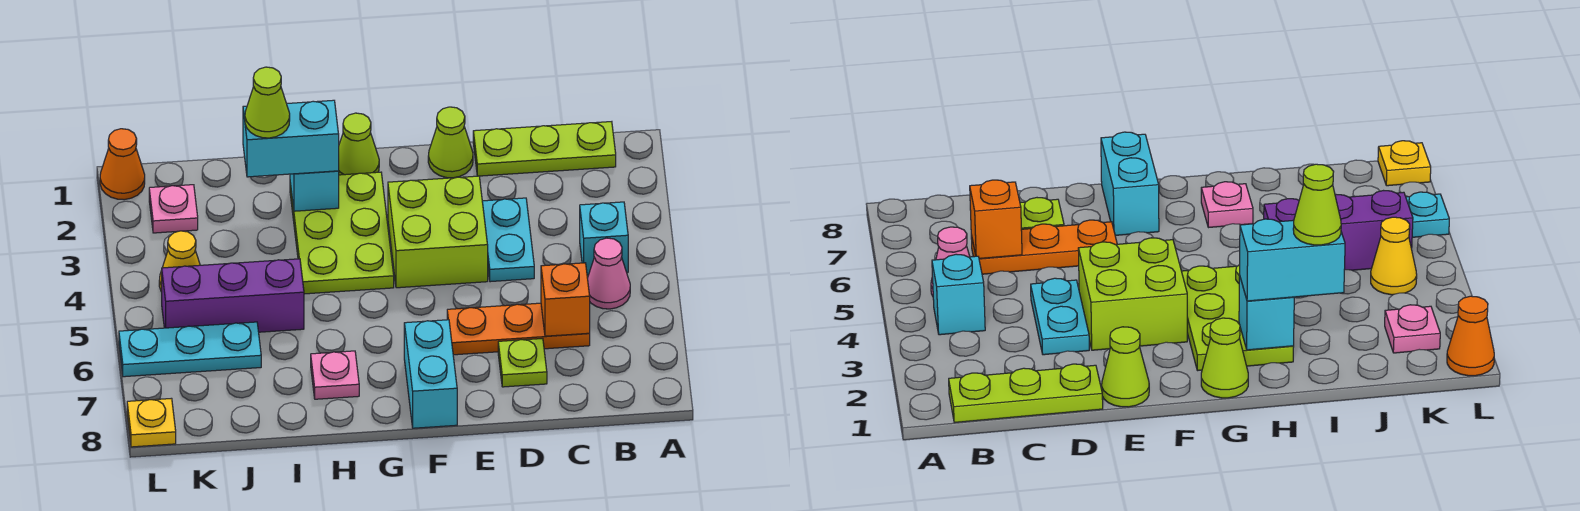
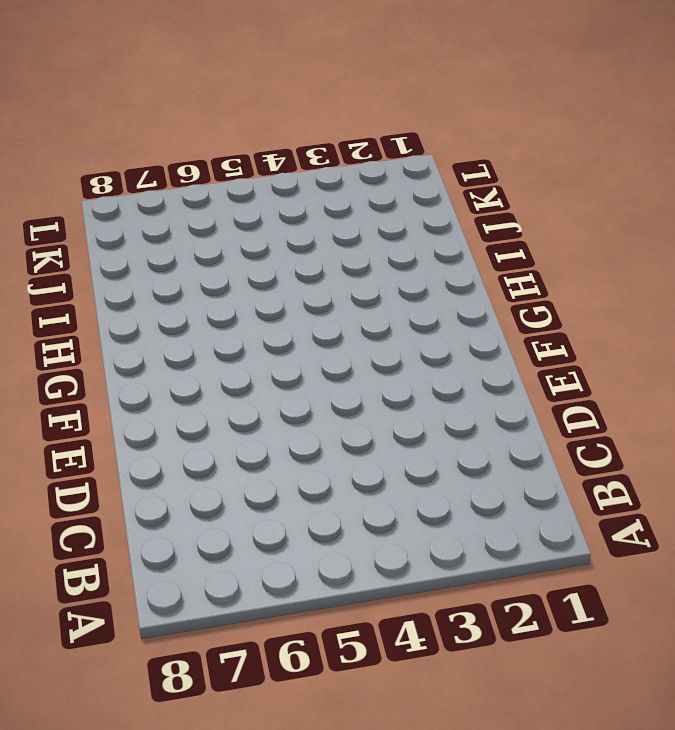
none -> lime 1x3 plate [473,122,616,176]
none -> cyan 1x1 brick [580,202,628,275]
none -> pink 1x1 cone [588,238,630,309]

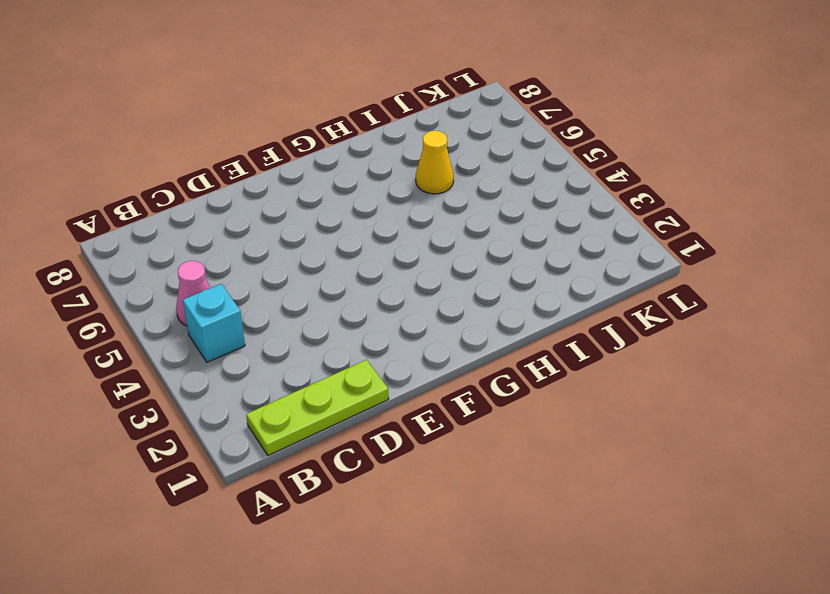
yellow 1x1 cone [416,131,454,194] -> yellow 1x1 cone moved to [159,231,200,292]
none -> orange 1x3 plate [447,303,590,355]
none -> cyan 1x2 plate [482,198,534,282]
none -> lime 1x1 plate [498,338,547,387]

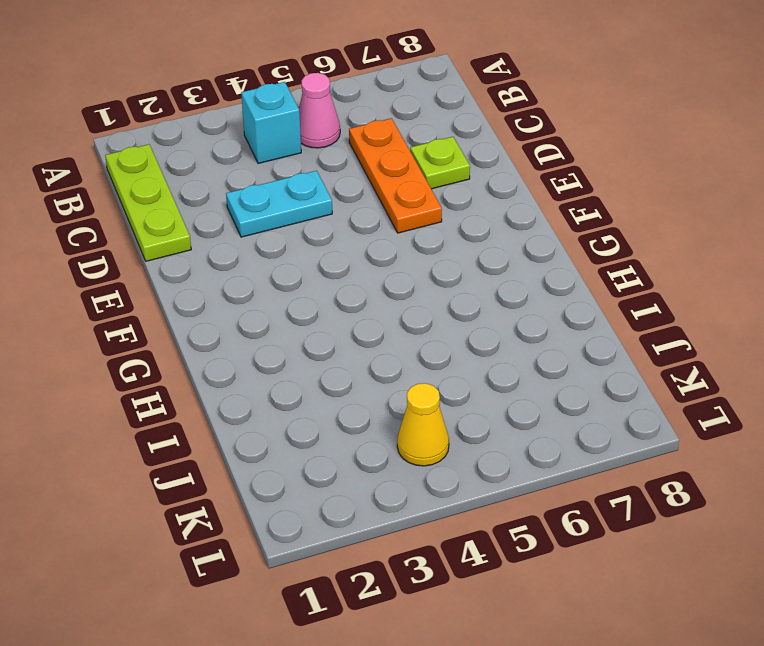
none -> lime 1x1 cone [428,107,473,178]
none -> lime 2x2 brick [388,176,488,288]
none -> cyan 1x2 brick [404,320,457,428]

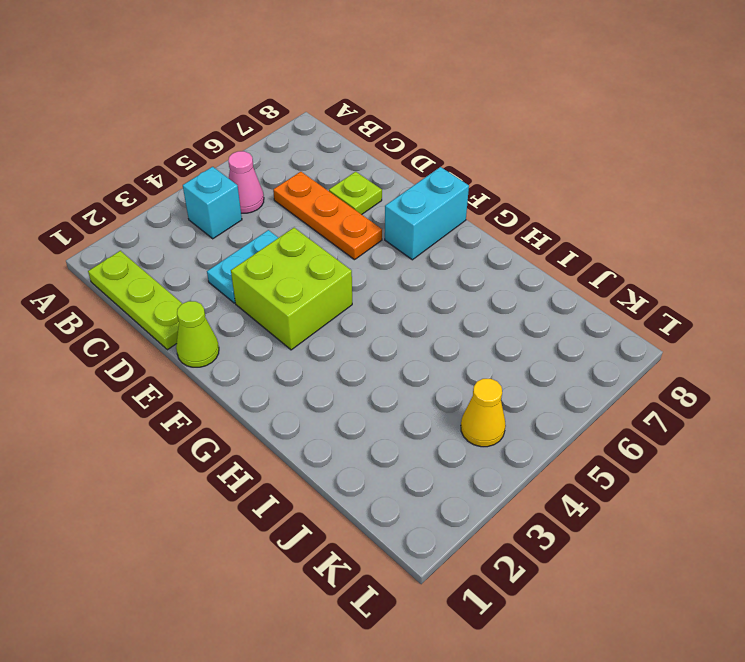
none -> lime 1x1 cone [339,113,379,175]
none -> lime 2x3 plate [290,172,394,294]
none -> pink 1x1 plate [311,351,359,399]

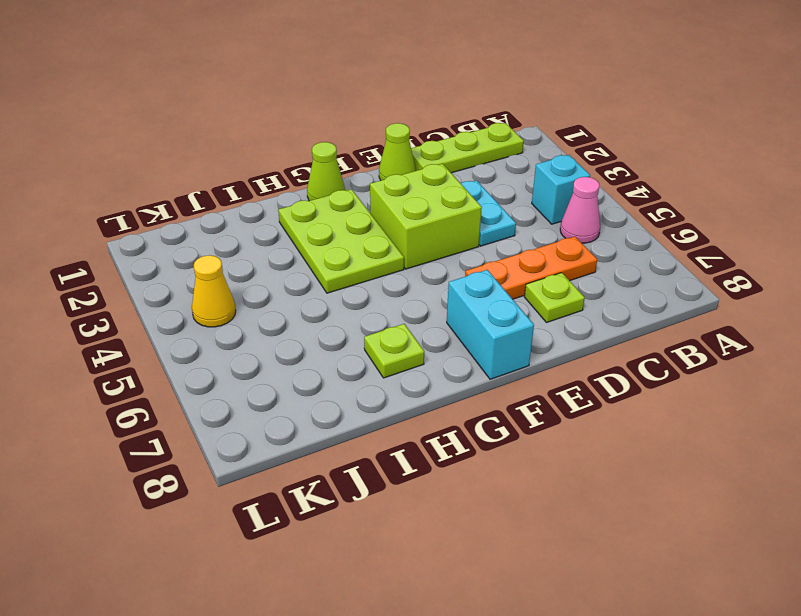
lime 1x1 plate [364,324,424,378] -> pink 1x1 plate [311,351,359,399]
none -> purple 1x3 brick [162,259,304,332]
none -> cyan 1x3 plate [119,322,261,377]
none -> pink 1x1 plate [149,185,198,233]

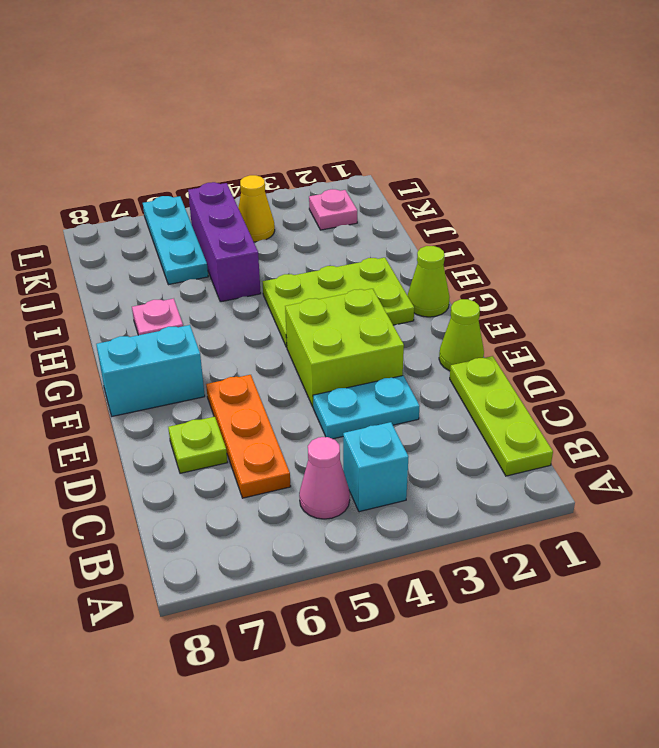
none -> orange 1x1 cone [100,129,145,200]
none -> yellow 1x1 plate [127,398,176,447]
none -> orange 1x1 brick [541,263,590,336]

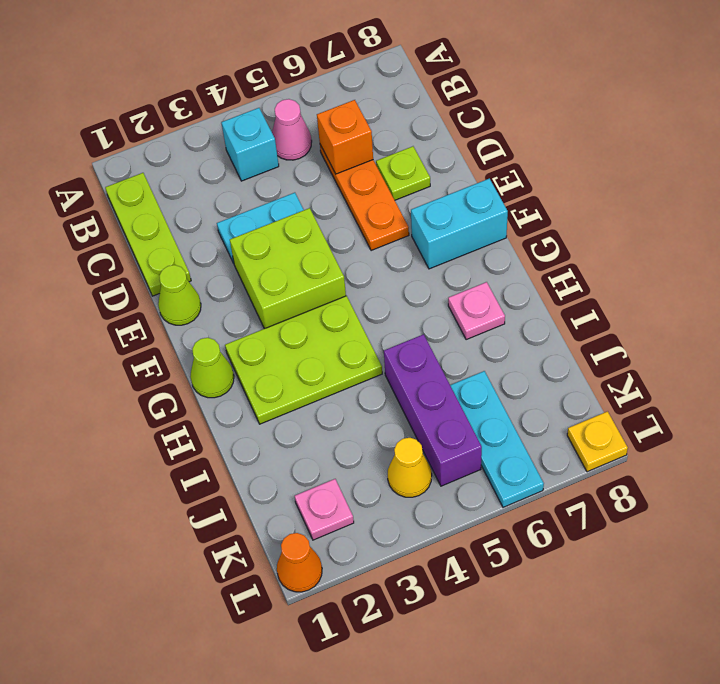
none -> cyan 1x1 brick [290,171,339,211]
none -> cyan 1x2 brick [243,100,339,177]
none -> lime 1x1 cone [245,67,290,138]

